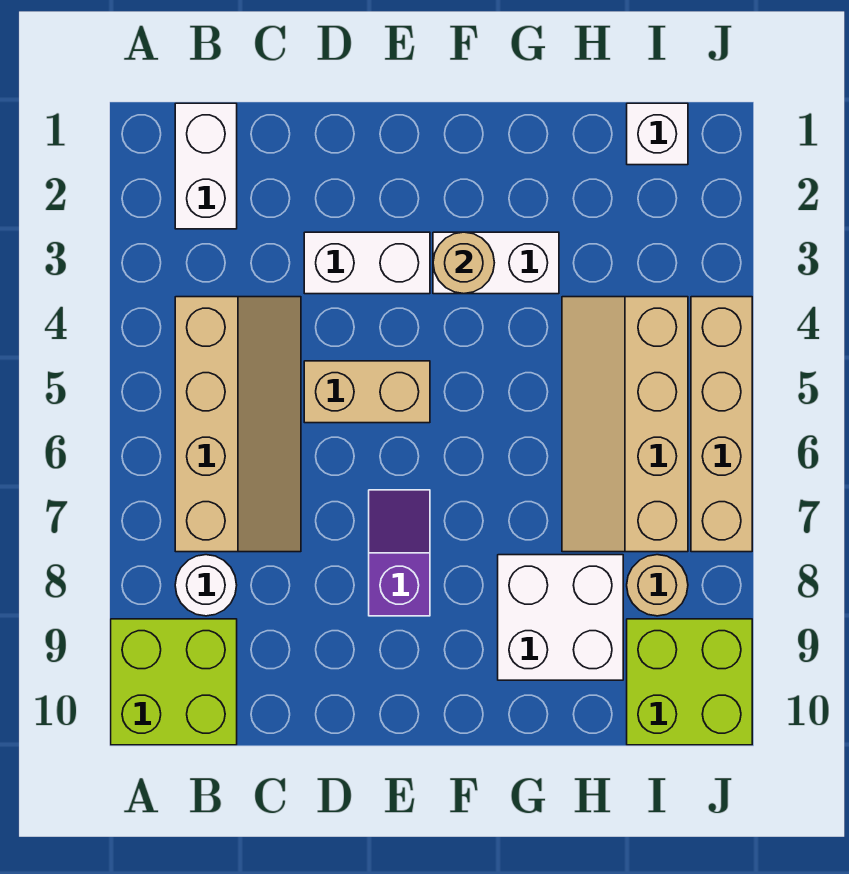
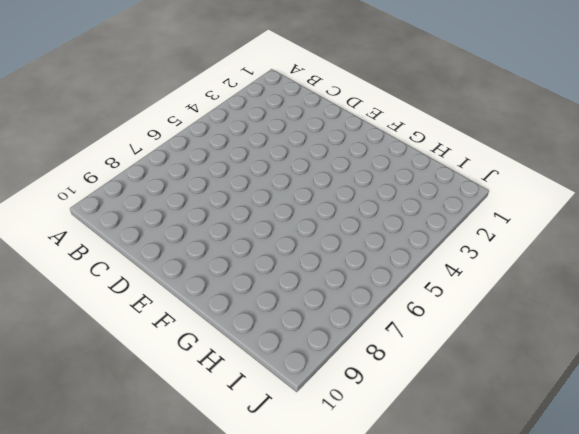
none -> lime 2x2 brick [111,619,237,745]
none -> white 1x2 brick [175,103,237,229]
none -> tan 2x4 slope [175,297,301,552]

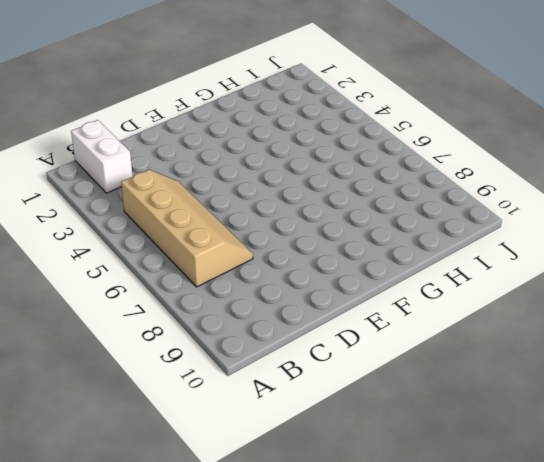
none -> lime 2x2 brick [111,619,237,745]
none -> white 1x1 round brick [175,555,237,616]
none -> white 1x2 brick [304,232,430,294]

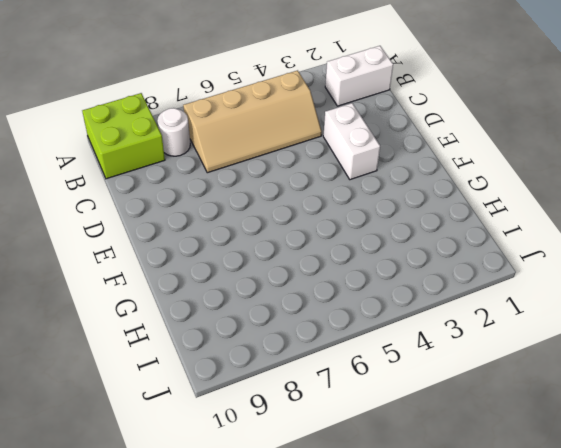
none -> tan 1x2 brick [304,361,430,423]
none -> purple 1x2 slope [369,490,430,616]
none -> white 1x2 brick [433,232,559,294]

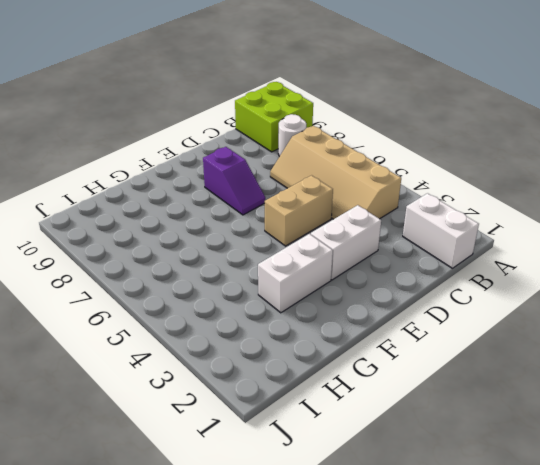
none -> white 2x2 brick [498,555,623,680]
none -> tan 2x4 slope [562,297,688,552]
none -> white 1x1 brick [627,103,688,165]

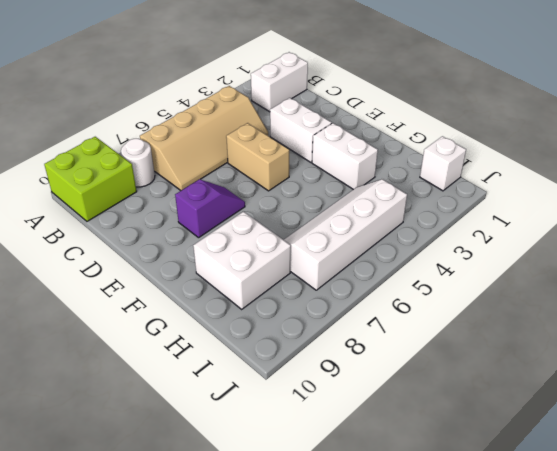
white 2x4 slope [284,179,407,290] -> tan 2x4 slope [562,297,688,552]
none -> tan 1x1 round brick [627,555,688,616]
none -> lime 2x2 brick [627,619,752,745]
none -> tan 1x4 brick [691,297,752,552]

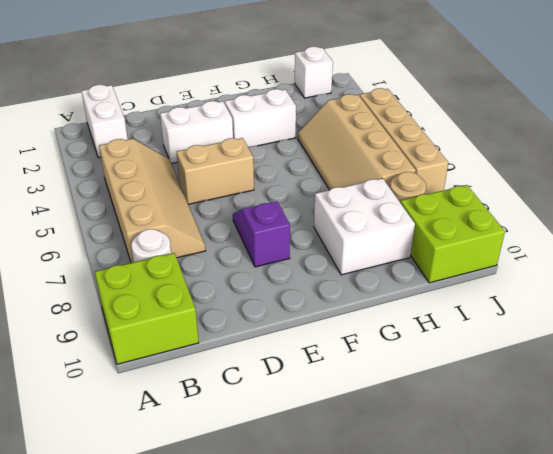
none -> tan 1x1 round brick [433,232,494,294]

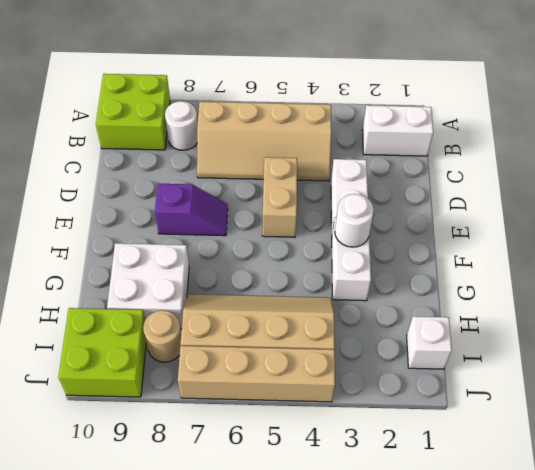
white 1x1 round brick [335,194,374,247] -> tan 1x1 round brick [433,232,494,294]

